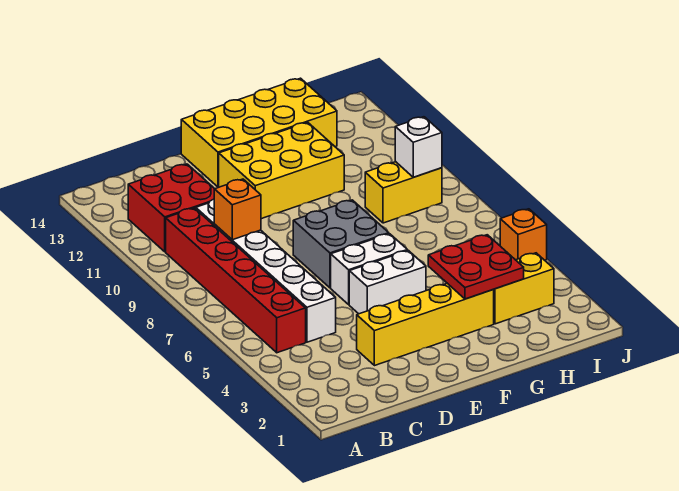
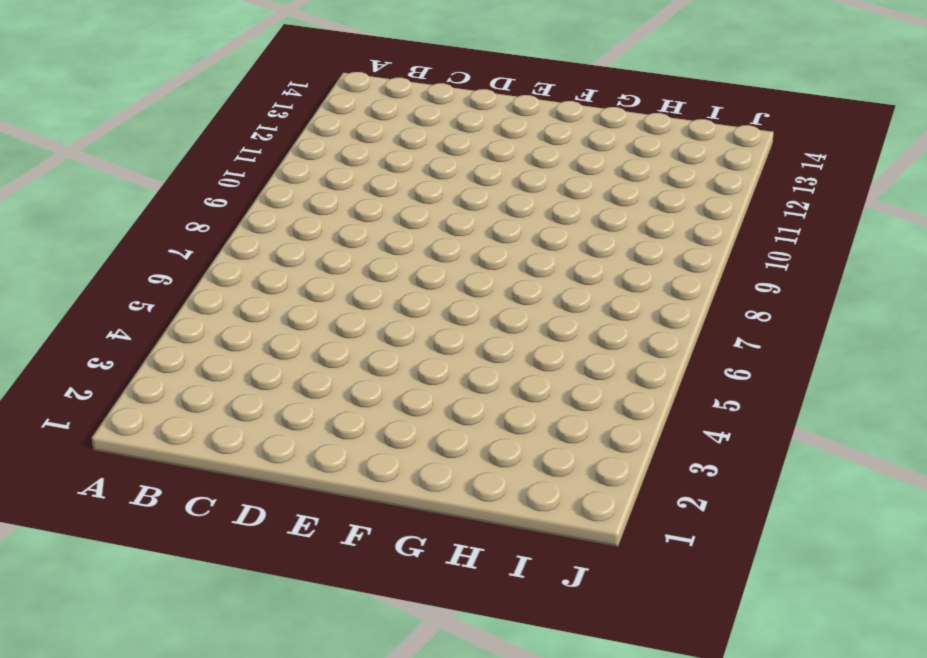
none -> red 1x6 brick [166,208,306,353]
none -> red 2x2 brick [128,164,215,252]
none -> white 1x6 brick [196,199,336,342]

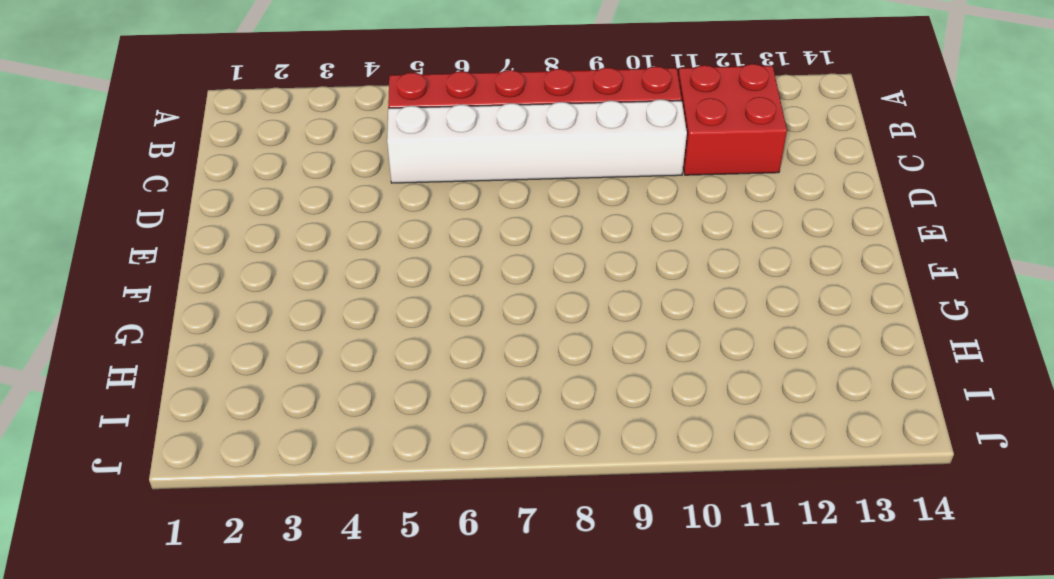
none -> yellow 1x4 brick [357,283,494,366]
none -> white 1x2 brick [349,250,426,314]
none -> white 1x2 brick [331,234,407,304]

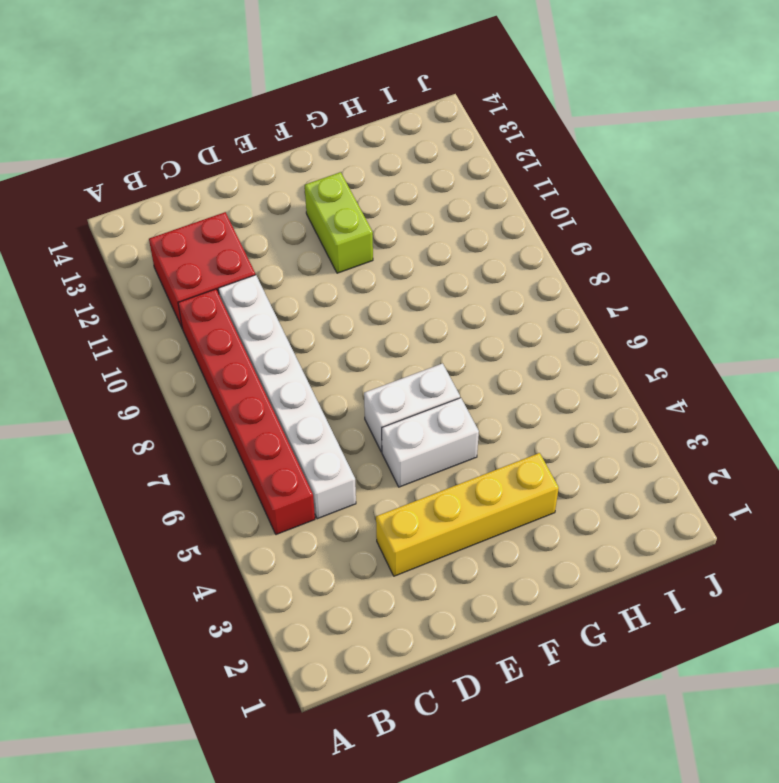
lime 1x2 brick [305,172,373,273] -> yellow 2x3 brick [219,122,344,219]
none -> grey 2x2 brick [293,200,389,288]
none -> yellow 2x4 brick [181,78,337,187]
none -> yellow 1x2 brick [493,253,554,324]

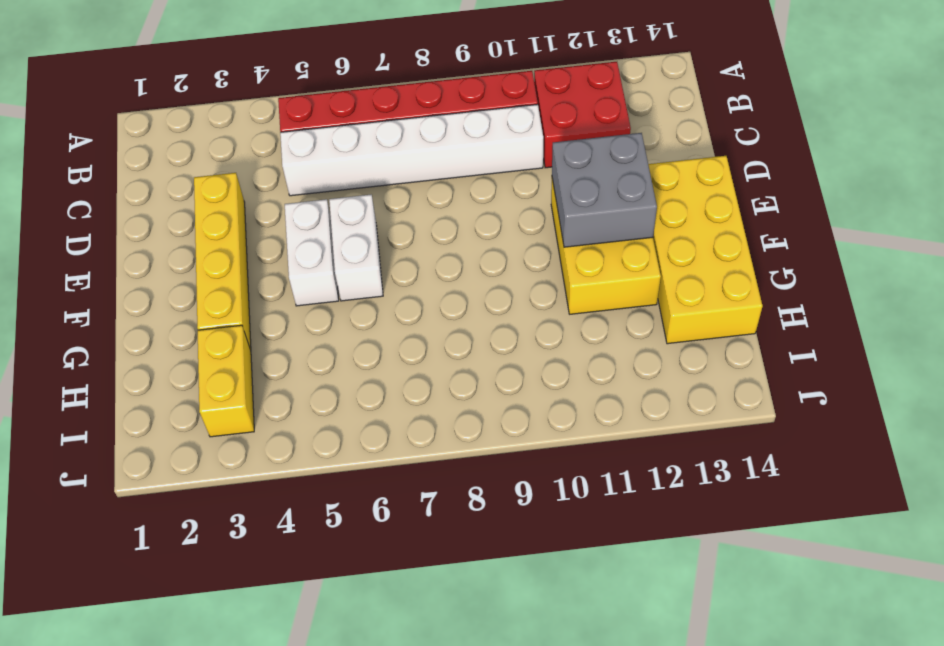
grey 2x2 brick [552,133,657,247] -> grey 2x2 brick moved to [293,200,389,288]
none -> yellow 1x2 brick [365,162,442,223]
none -> orange 1x1 brick [500,209,547,260]
none -> orange 1x1 brick [214,179,261,240]

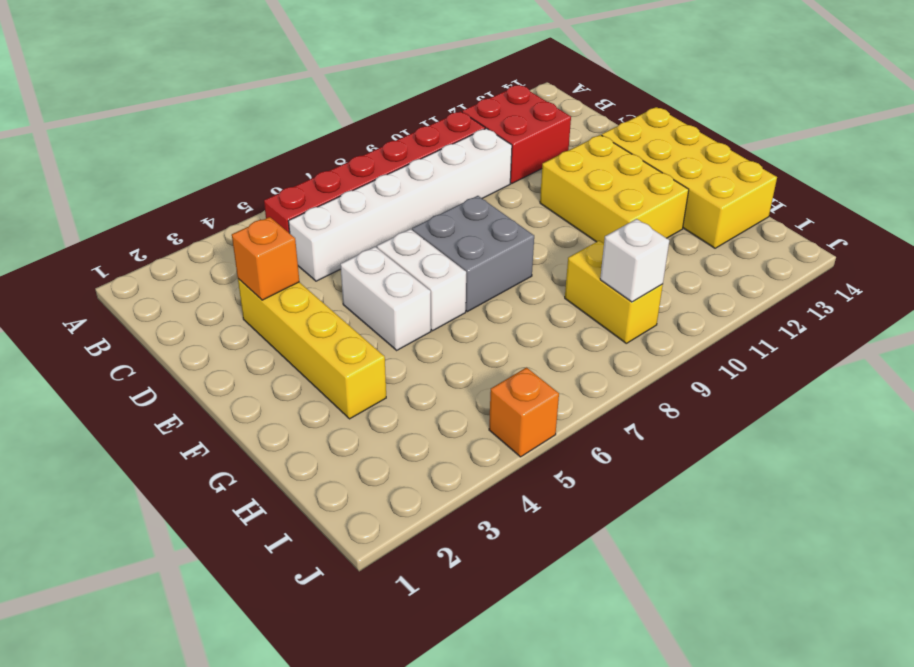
orange 1x1 brick [232,217,299,300] -> orange 1x1 brick moved to [214,179,261,240]
none -> yellow 1x2 brick [493,253,554,324]
none -> red 2x2 plate [428,235,524,299]

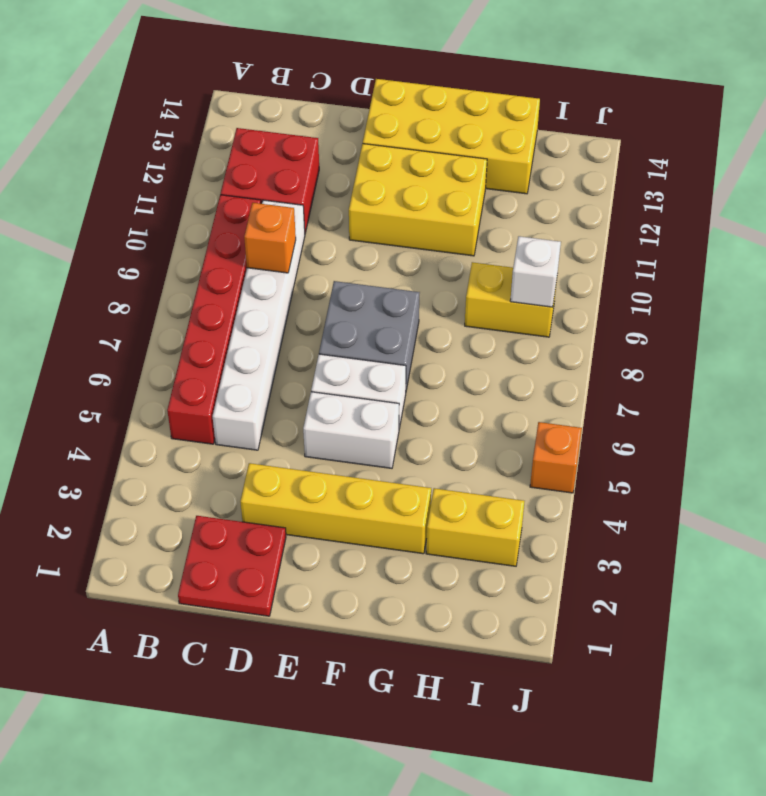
red 2x2 plate [178,516,286,616] -> red 2x2 plate moved to [428,235,524,299]

